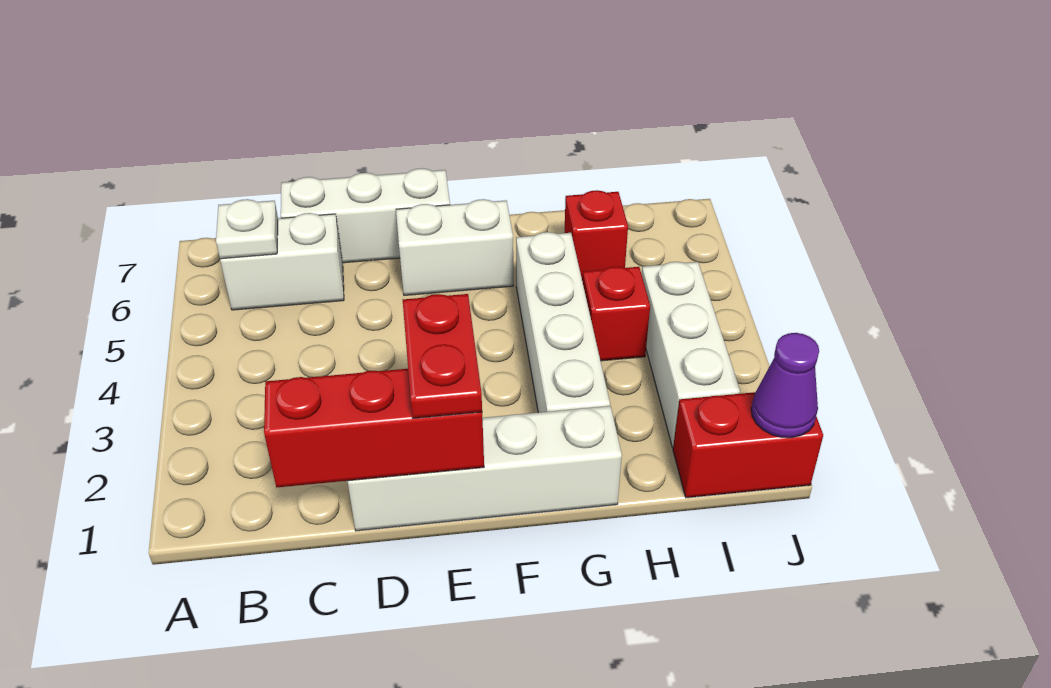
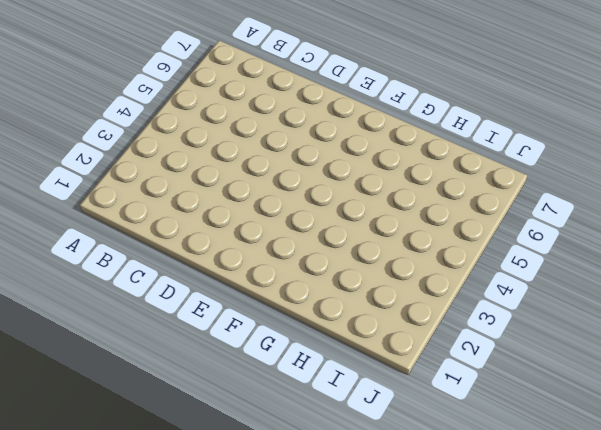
none -> white 1x2 brick [220,213,344,310]
none -> white 1x3 brick [281,168,450,263]
none -> white 1x4 brick [348,406,622,531]

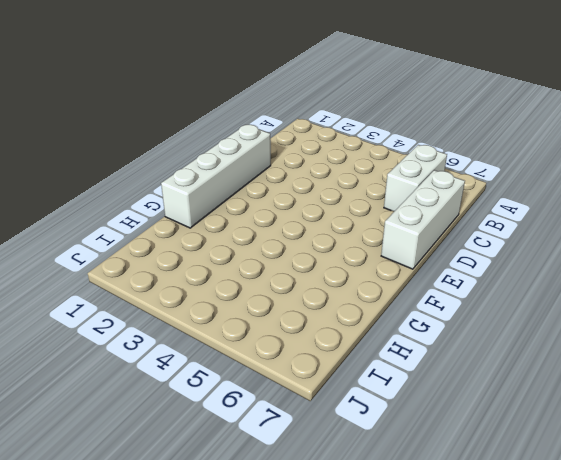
none -> white 1x2 brick [396,199,513,295]
none -> white 1x4 brick [516,232,610,413]
none -> red 1x1 brick [583,267,650,361]

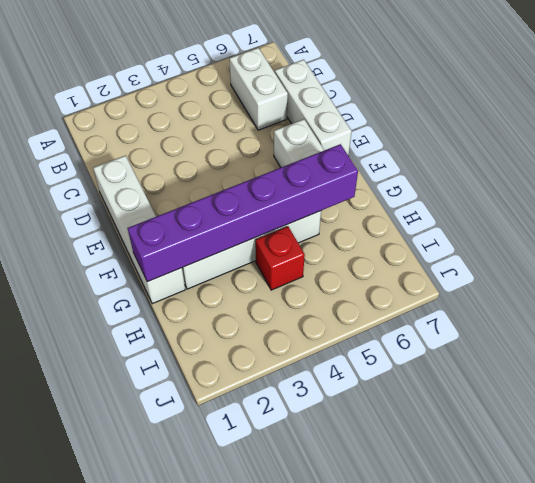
purple 1x6 brick [127,144,358,282] -> none
none -> red 1x1 brick [564,190,628,280]
none -> red 1x2 brick [673,392,823,498]
none -> white 1x3 brick [642,262,740,447]

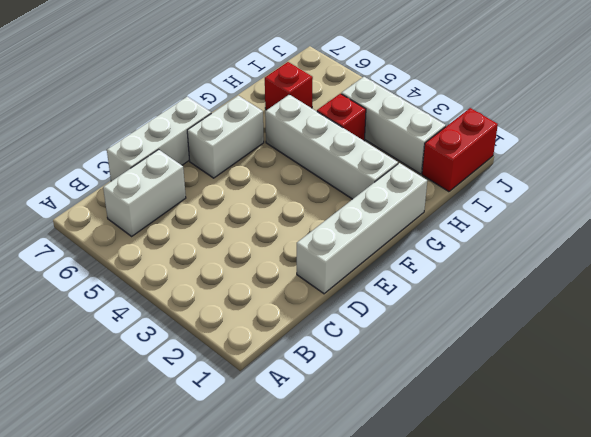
none -> white 1x1 plate [216,199,278,259]
none -> red 1x3 brick [264,369,484,487]
none -> purple 1x1 cone [751,333,819,438]

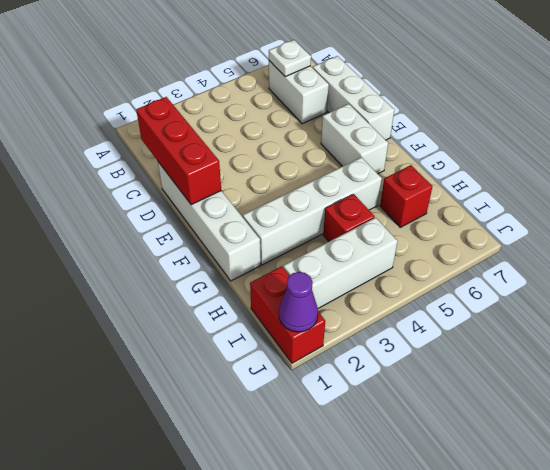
none -> red 1x2 plate [403,294,482,418]

